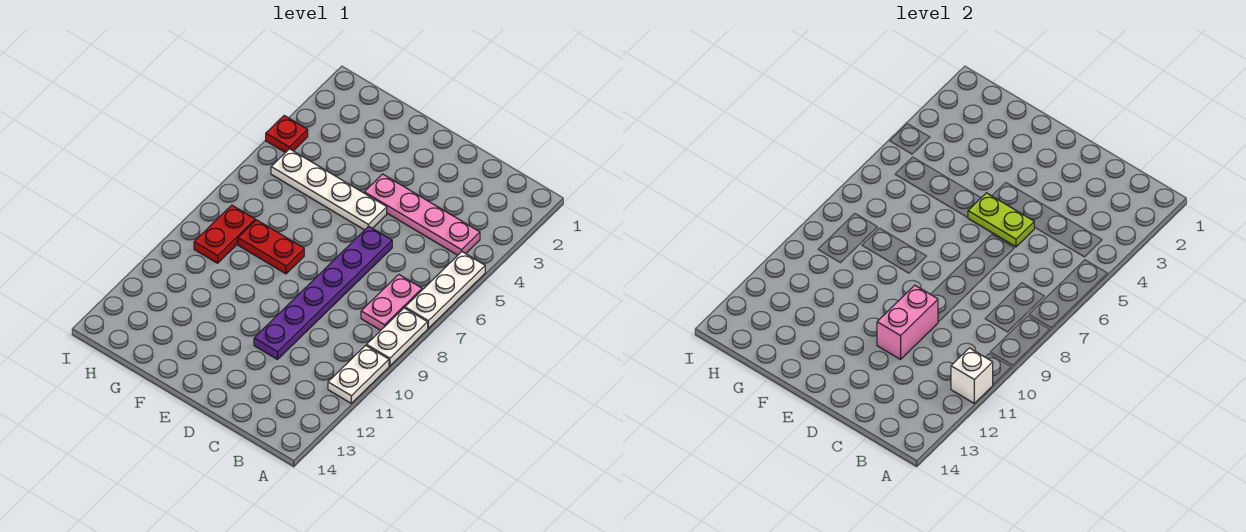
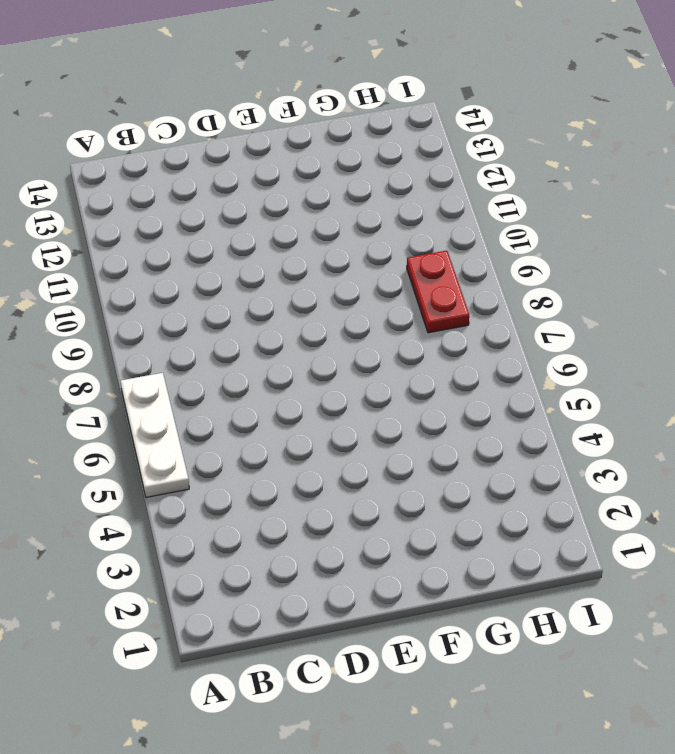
none -> white 1x2 plate [367,308,428,366]
none -> white 1x2 plate [328,345,389,403]
none -> pink 1x4 plate [364,174,480,255]

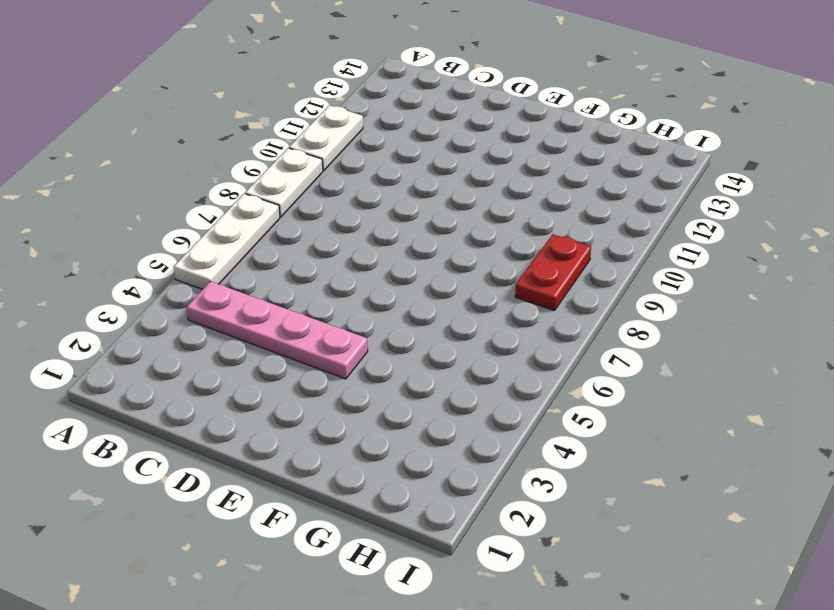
none -> pink 1x2 plate [361,275,422,330]
none -> purple 1x6 plate [254,226,392,359]
none -> white 1x4 plate [271,149,387,230]

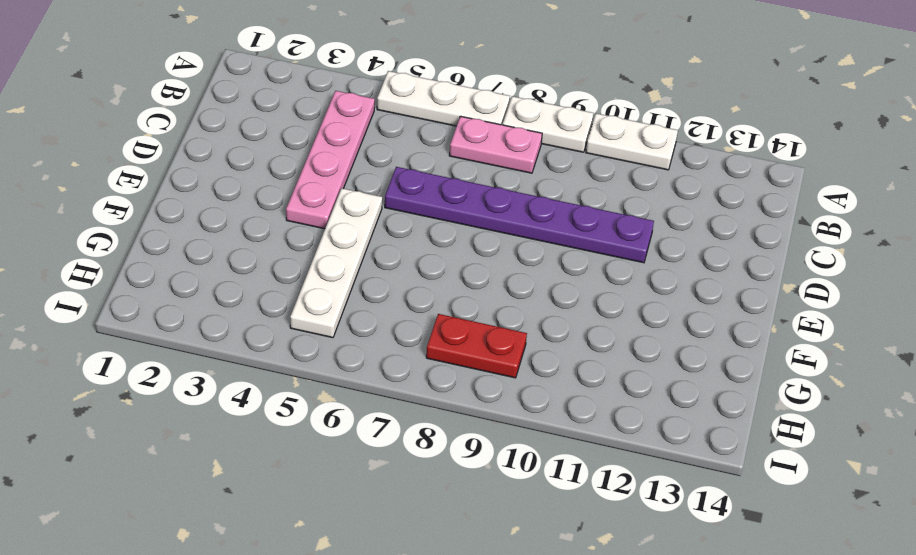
none -> red 1x2 plate [238,220,304,274]
none -> red 1x1 plate [266,116,308,153]
none -> white 1x1 brick [951,348,993,403]

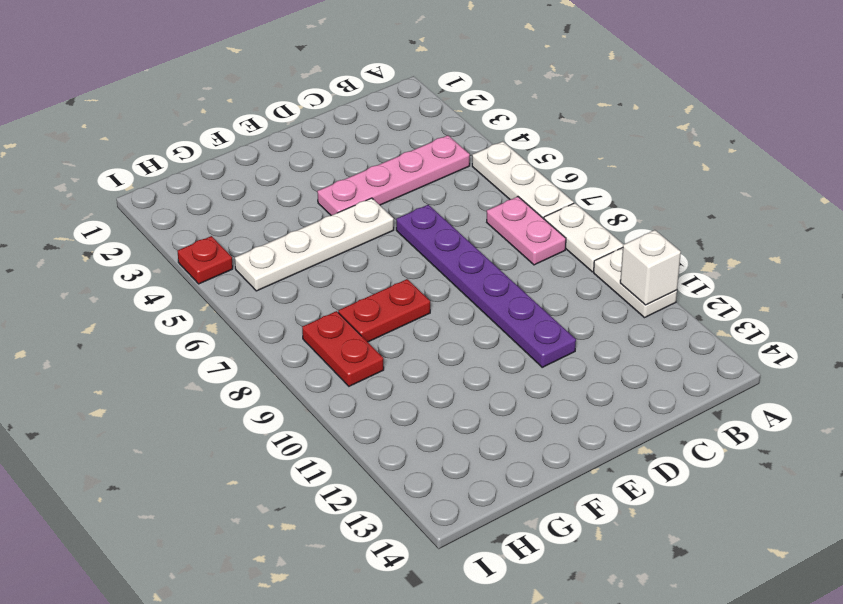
none -> lime 1x2 plate [968,193,1034,247]
none -> pink 1x2 brick [877,285,938,359]

